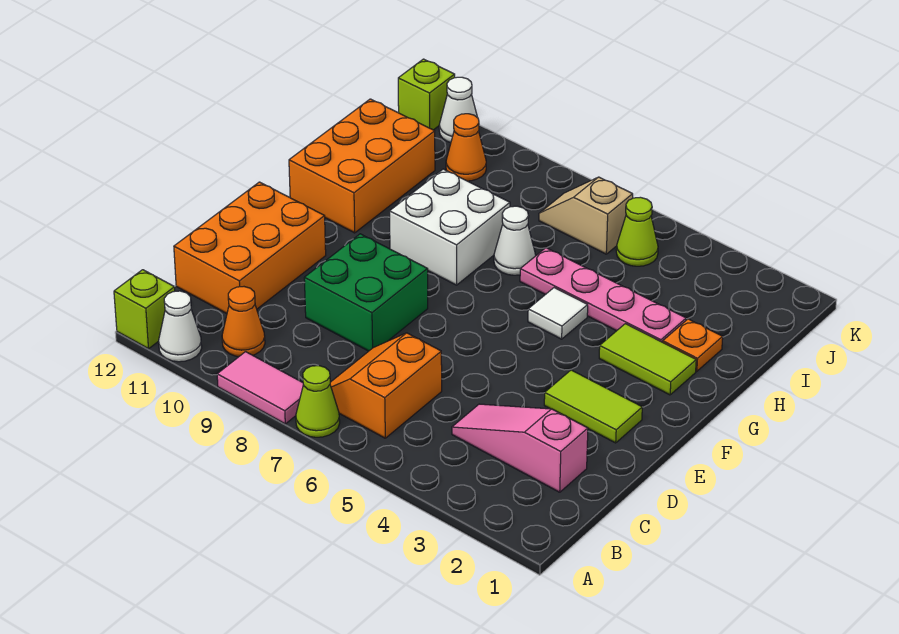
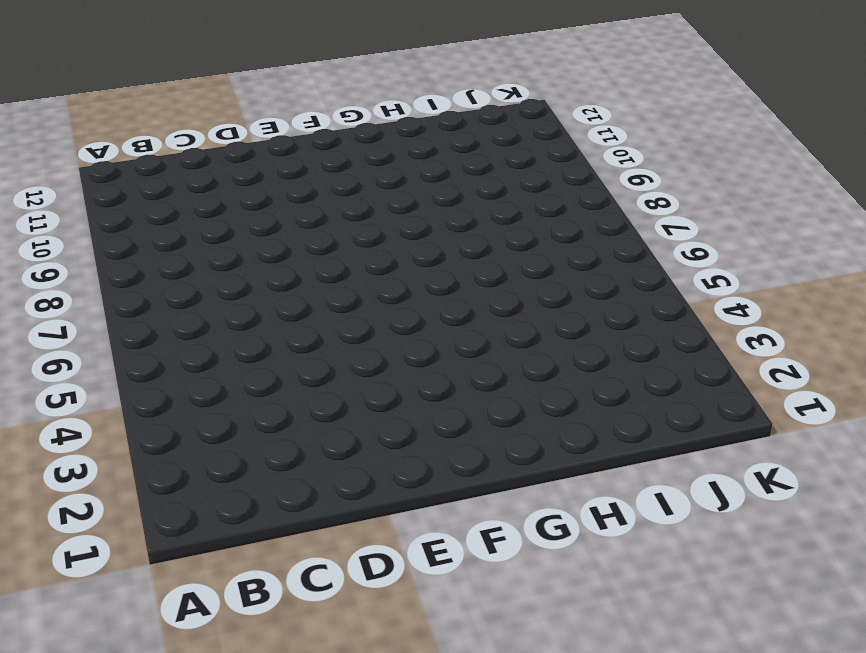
none -> lime 1x1 cone [296,366,340,437]
none -> pink 1x2 tile [217,352,303,424]
none -> white 1x1 cone [159,291,202,362]

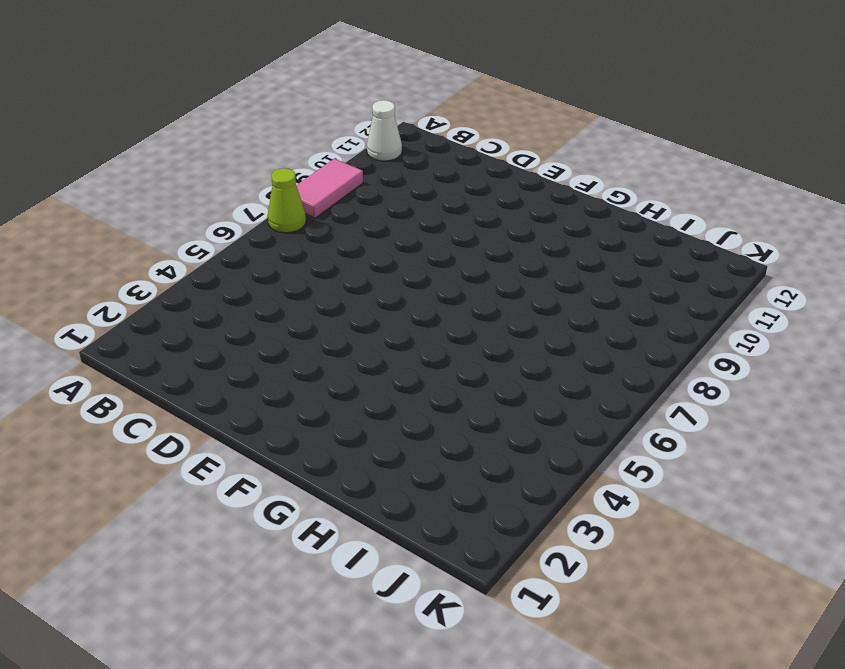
none -> lime 1x1 brick [114,270,175,349]
none -> orange 2x2 slope [330,333,442,438]
none -> orange 1x1 cone [222,287,265,357]

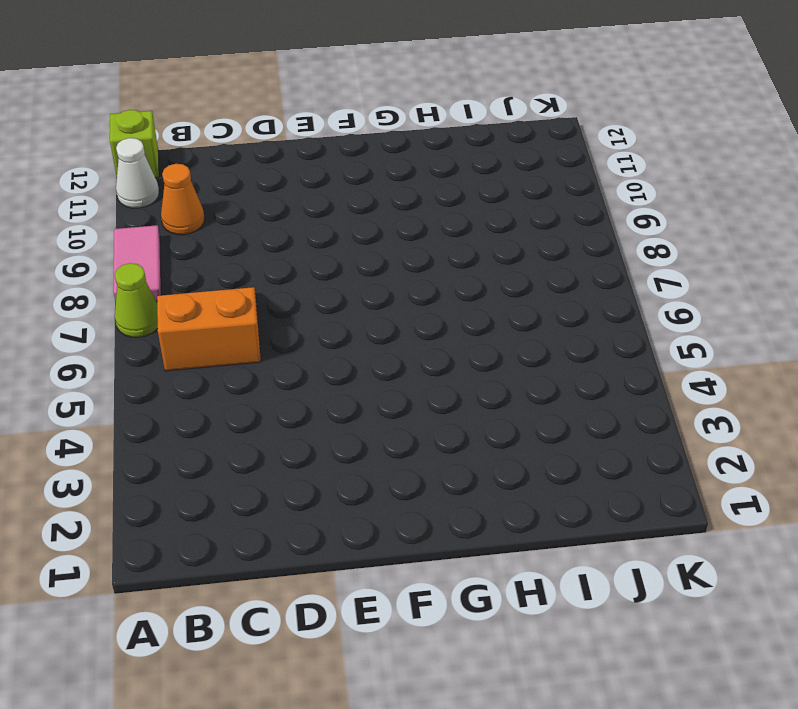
none -> pink 1x3 slope [452,404,588,492]
none -> orange 2x3 brick [174,182,326,313]
none -> green 2x2 brick [304,234,428,351]

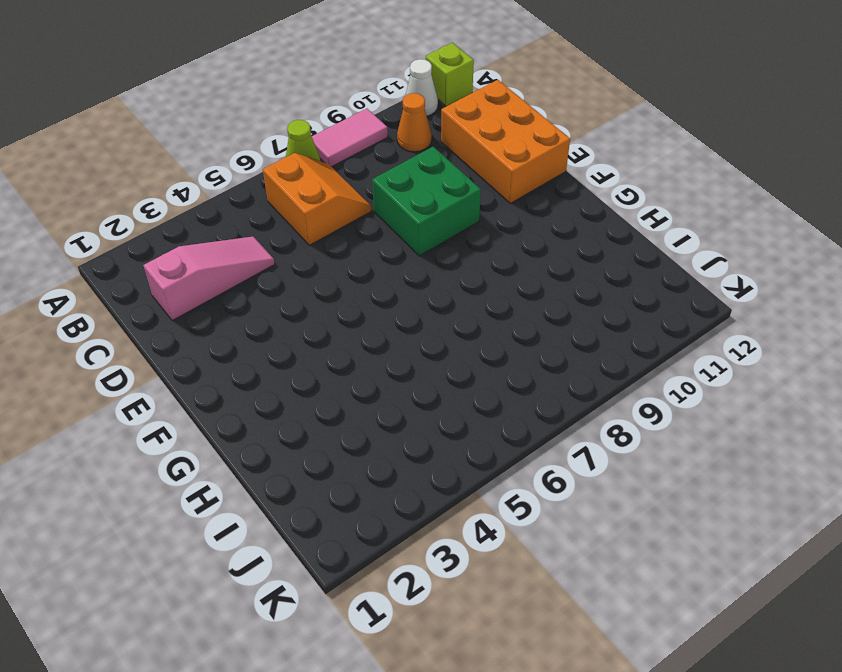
none -> lime 1x2 tile [544,370,642,443]
none -> lime 1x2 tile [599,324,696,395]
none -> white 1x1 tile [528,288,588,339]

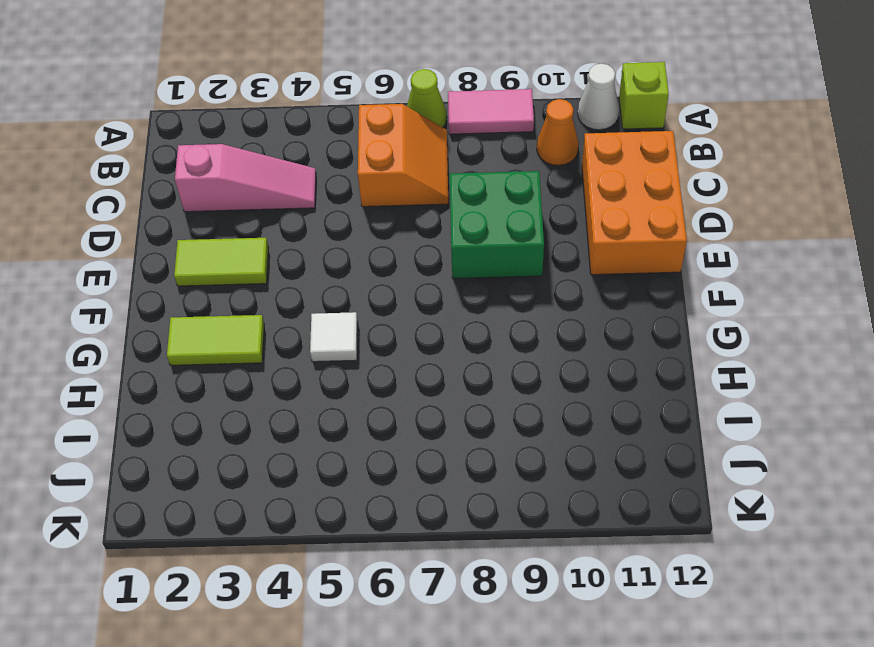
none -> white 2x2 brick [390,169,510,285]
none -> orange 2x3 brick [289,99,435,233]
none -> orange 1x1 plate [663,319,723,371]

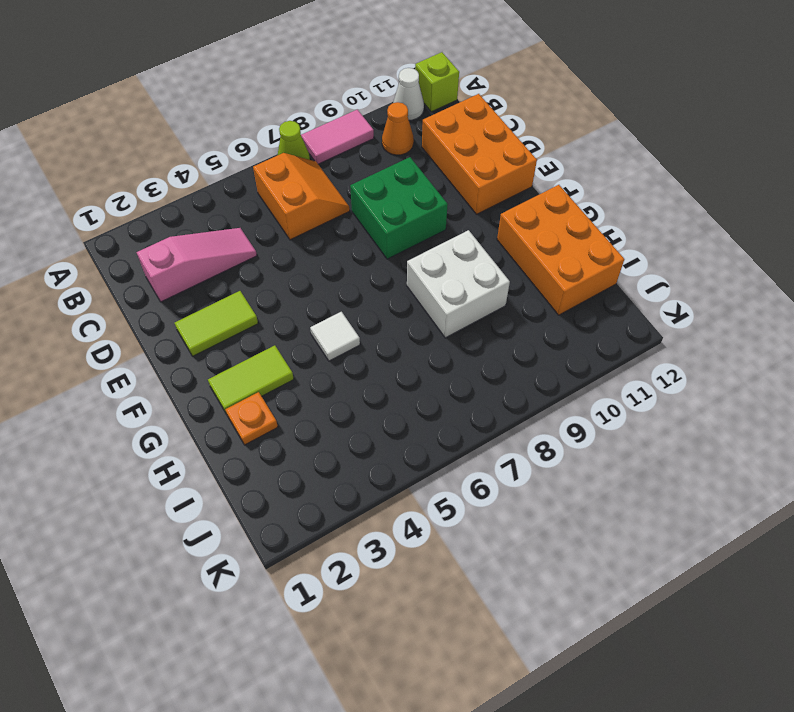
none -> pink 1x4 plate [520,248,686,342]
none -> white 1x1 cone [494,206,536,275]
none -> lime 1x1 cone [616,197,658,266]

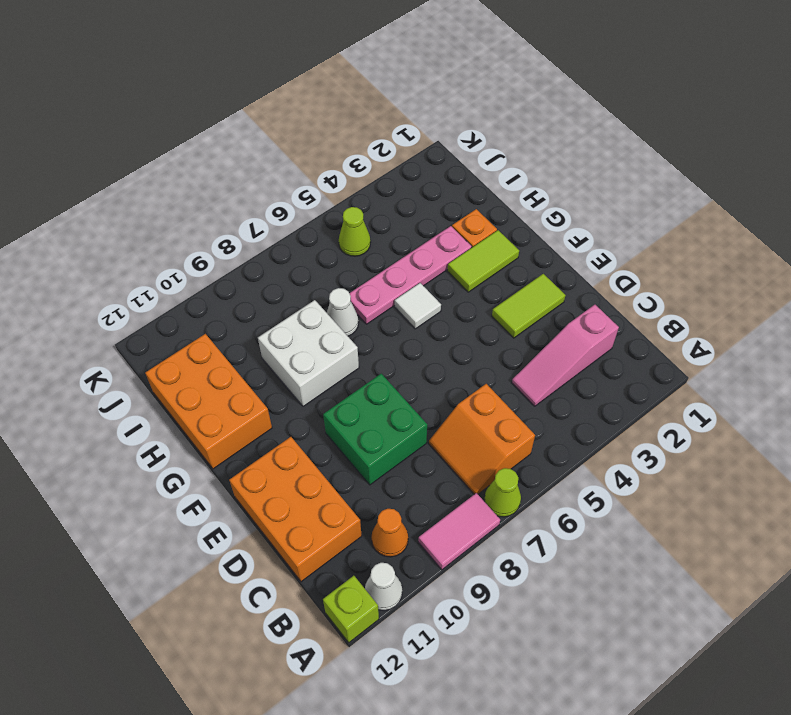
none -> tan 1x2 slope [539,177,633,254]
none -> orange 1x1 cone [446,114,486,181]
none -> white 1x1 cone [439,77,477,143]

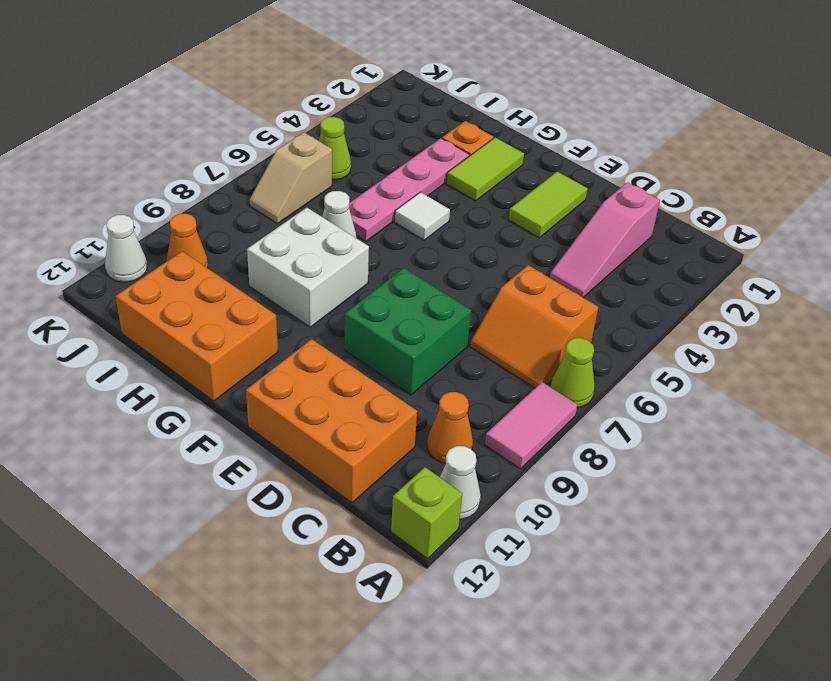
none -> lime 1x1 brick [398,59,455,130]

